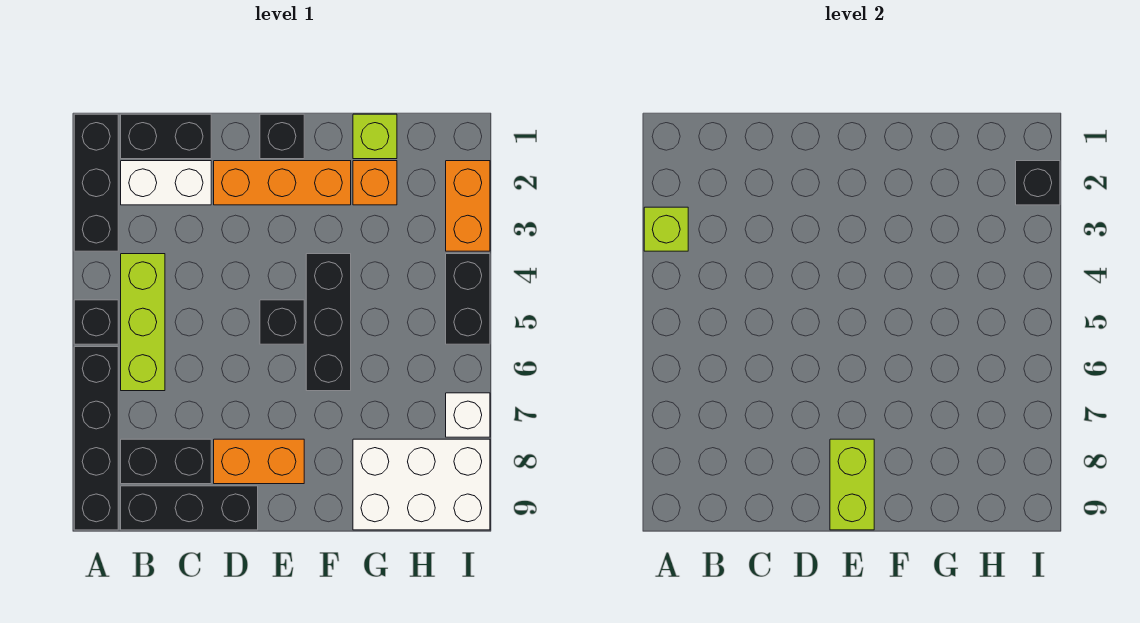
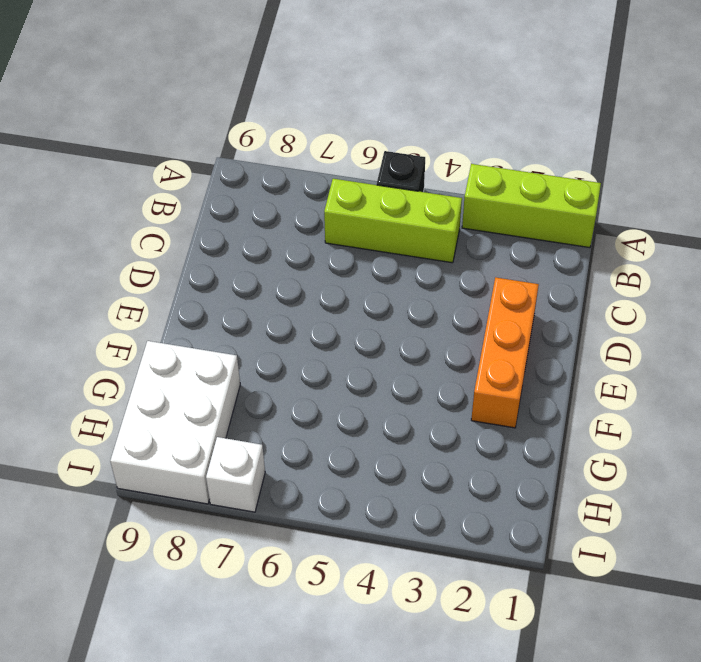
lime 1x3 brick [462,164,601,248] -> black 1x3 brick [74,114,118,251]
none -> black 1x4 brick [74,347,118,530]
none -> black 1x2 brick [121,114,211,159]
none -> white 1x2 brick [121,161,211,205]

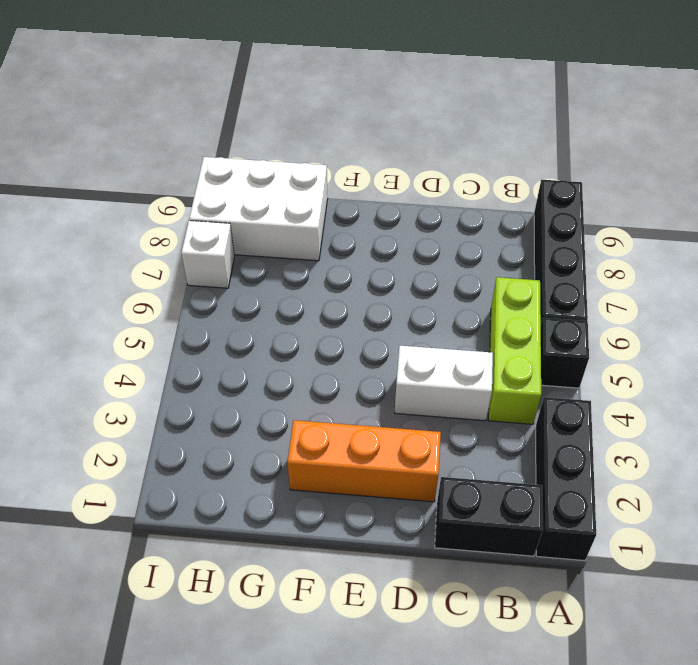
white 1x2 brick [395,346,493,421] -> white 1x2 brick moved to [121,161,211,205]
none -> black 1x2 brick [121,439,211,484]
none -> black 1x3 brick [121,486,258,530]
none -> orange 1x2 brick [214,439,304,484]

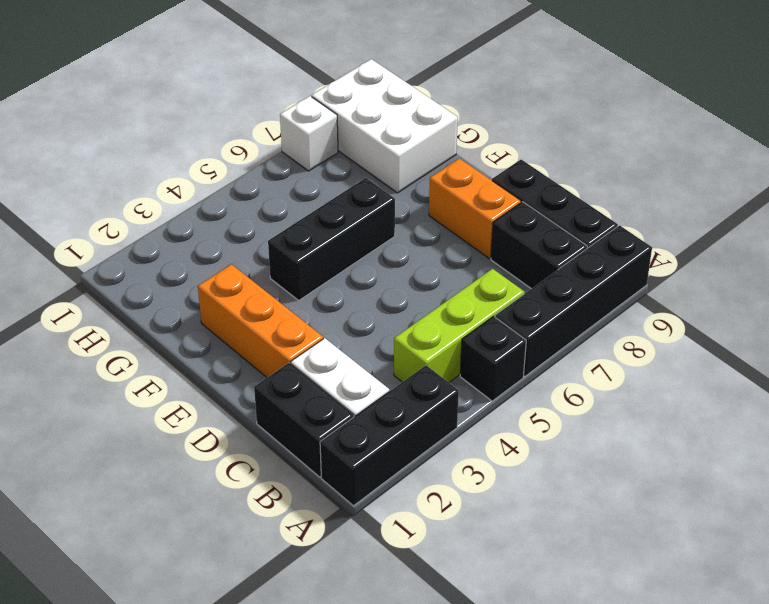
none -> black 1x1 brick [260,114,304,159]
none -> black 1x1 brick [260,300,304,344]
none -> lime 1x1 brick [353,114,397,159]

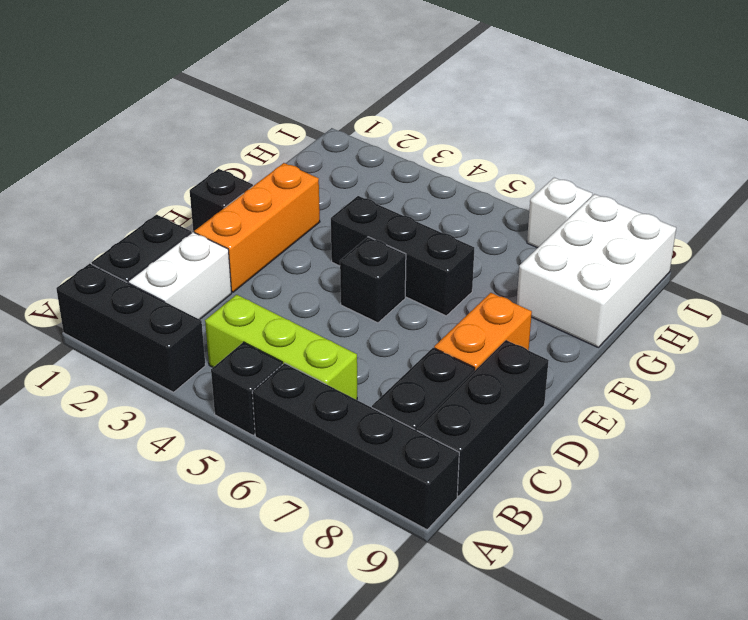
none -> lime 1x1 brick [353,114,397,159]
none -> orange 1x1 brick [353,161,397,205]
none -> orange 1x2 brick [446,161,490,251]

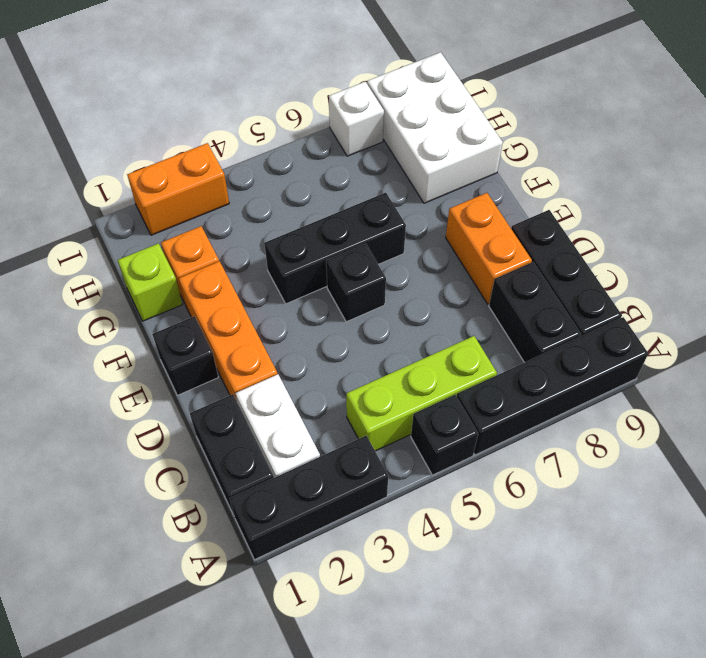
none -> black 1x2 brick [446,254,490,344]
none -> lime 1x1 brick [644,207,688,251]
none -> lime 1x2 brick [830,439,874,530]

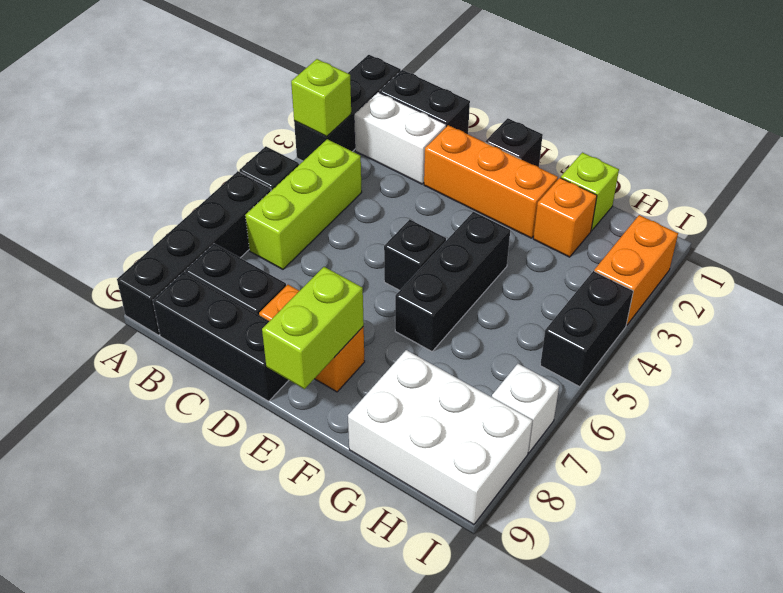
none -> black 1x1 brick [1016,161,1060,205]

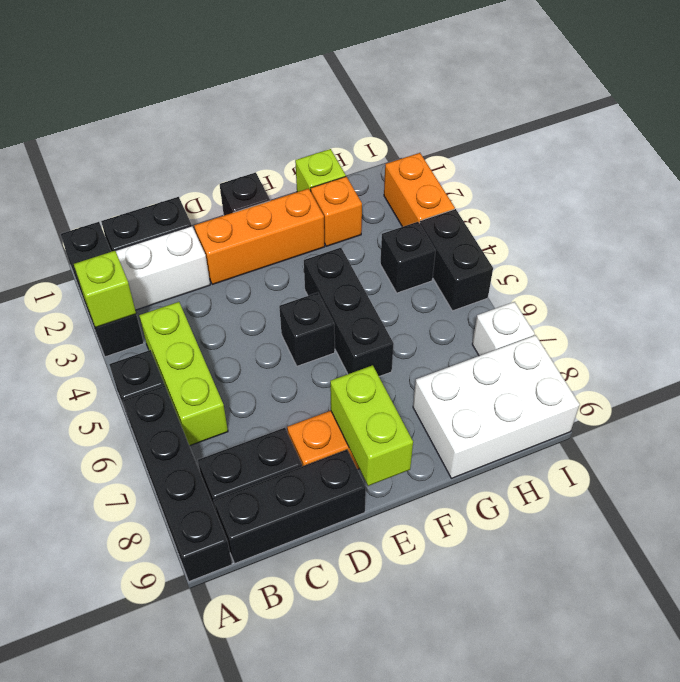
black 1x1 brick [380,222,436,293] -> black 1x1 brick moved to [1016,161,1060,205]

